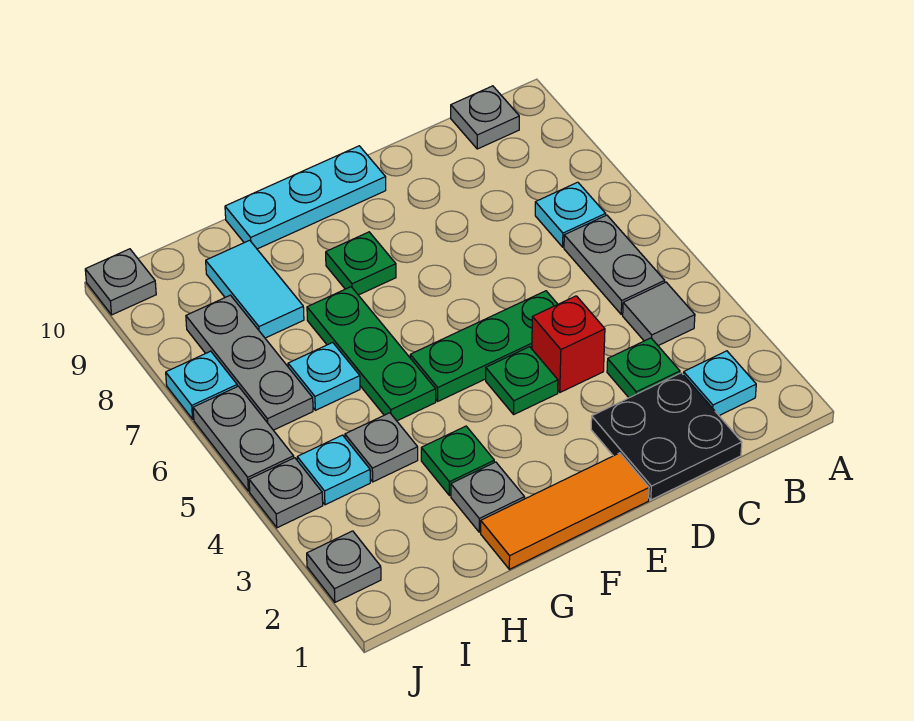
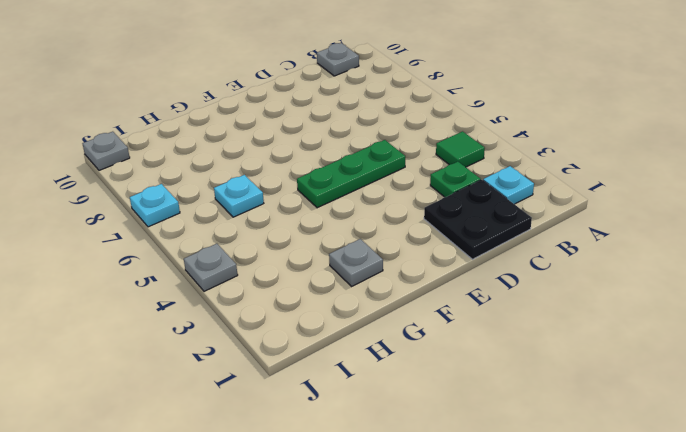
green 1x1 tile [436,131,485,167] -> grey 1x1 tile [623,282,695,346]
none -> grey 1x2 plate [564,215,665,314]
none -> cyan 1x1 plate [535,182,606,247]
none -> red 1x1 brick [532,296,605,392]

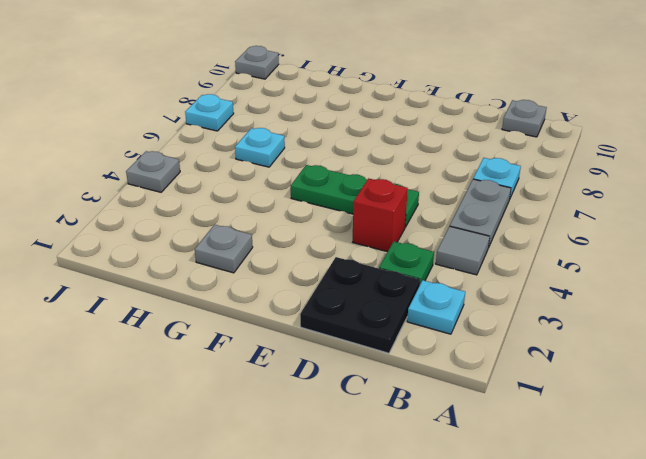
none -> orange 1x3 tile [481,453,649,569]
none -> green 1x1 plate [486,347,558,414]
none -> cyan 1x3 plate [225,146,386,249]

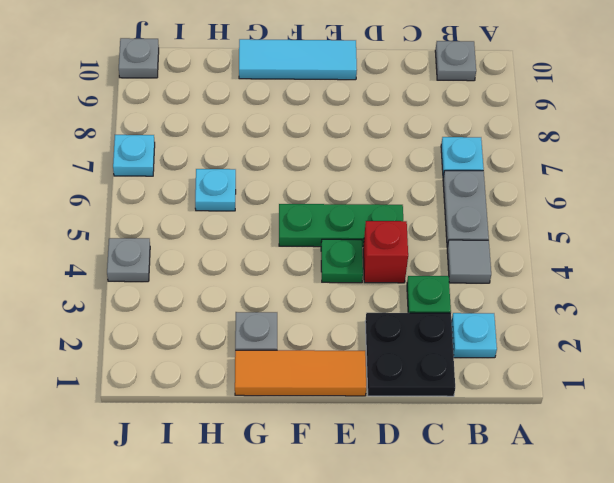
cyan 1x3 tile [239,39,357,80] -> cyan 1x3 plate [225,146,386,249]
none -> green 1x1 plate [326,232,396,295]
none -> green 1x1 plate [421,426,494,496]
none -> green 1x3 plate [307,287,436,421]

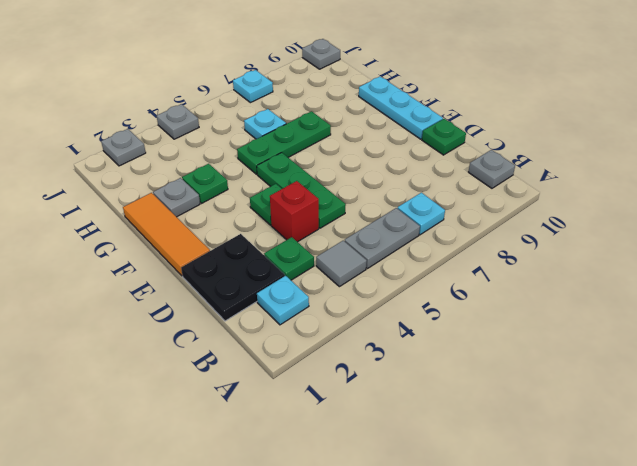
green 1x1 plate [422,119,466,155] -> green 1x1 plate moved to [326,232,396,295]
none -> grey 1x1 plate [345,413,418,482]
none -> cyan 1x2 tile [206,240,304,338]
none -> cyan 1x1 plate [297,435,370,505]

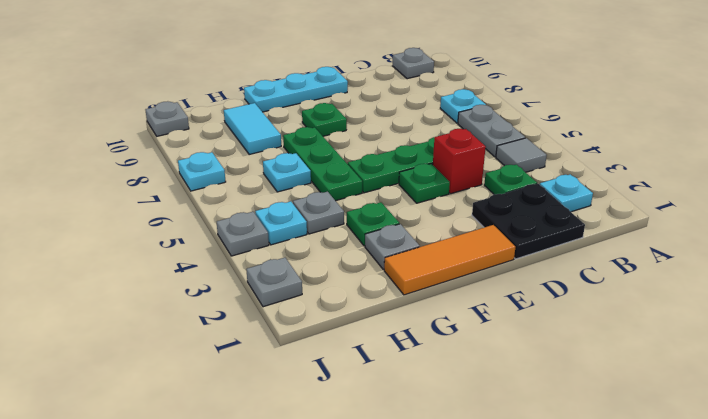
none -> grey 1x3 plate [186,295,313,430]
none -> grey 1x2 plate [193,386,294,491]

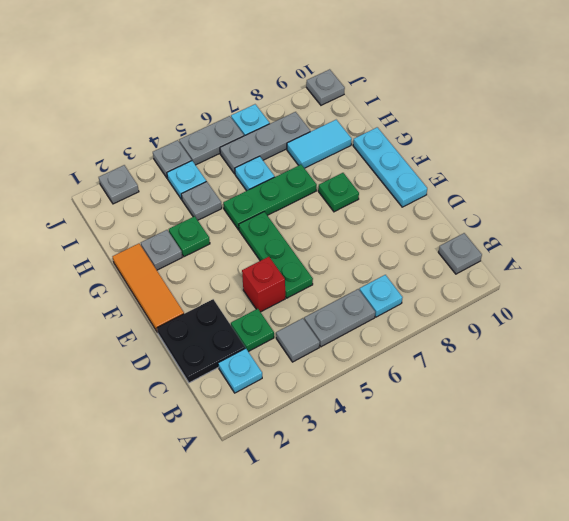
none -> green 1x1 plate [486,347,558,414]

